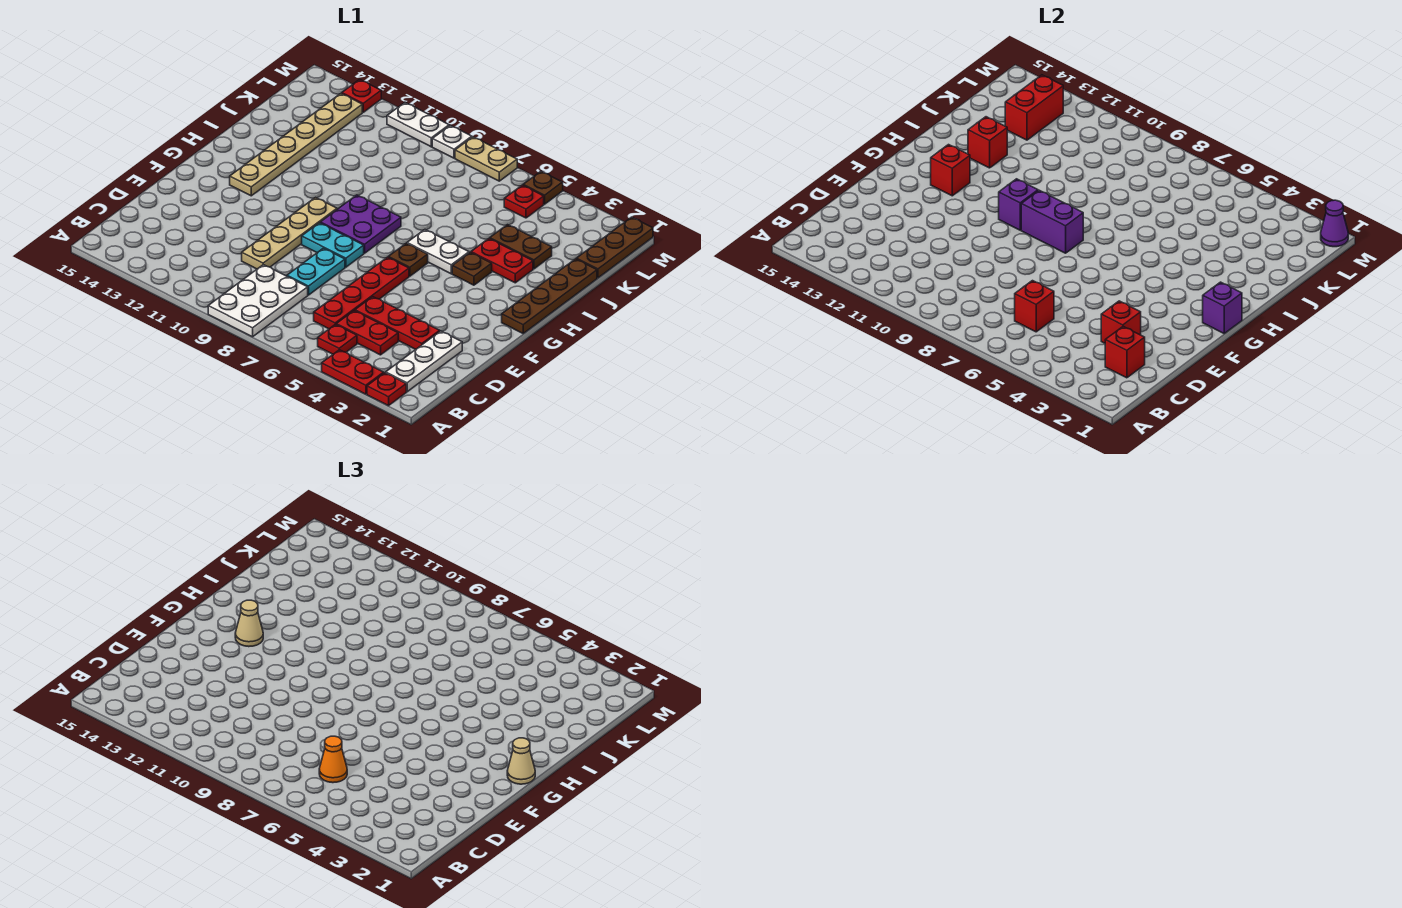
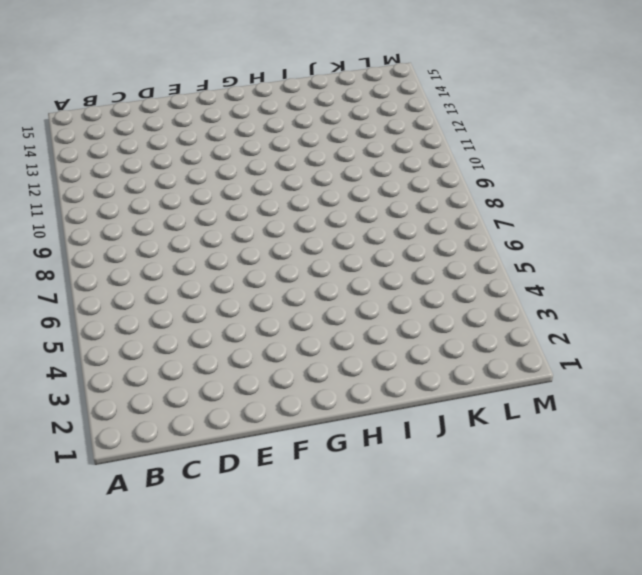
none -> red 1x1 plate [367,373,406,406]
none -> red 1x2 plate [322,350,384,394]
none -> white 2x3 plate [208,265,308,337]
none -> white 1x3 plate [386,331,462,392]

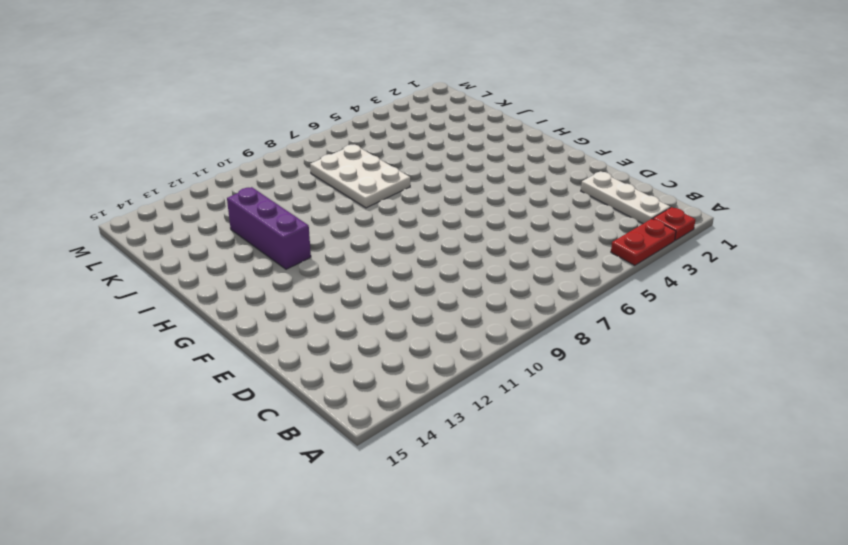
purple 1x3 brick [227,187,311,269] -> none
white 2x3 plate [310,145,410,208] -> white 2x3 plate moved to [208,265,308,337]
none -> red 1x1 plate [318,324,357,354]
none -> red 1x2 plate [336,311,398,355]
none -> red 1x4 plate [314,257,409,329]
none -> red 1x3 plate [355,297,440,349]

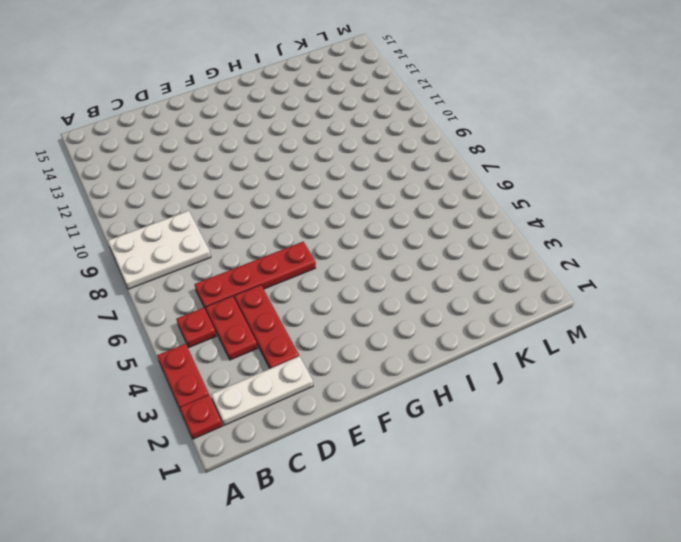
none -> cyan 1x2 plate [287,248,345,295]
none -> tan 1x4 plate [242,197,337,269]
none -> cyan 1x2 plate [302,223,364,267]
none -> brown 1x4 plate [502,259,597,333]

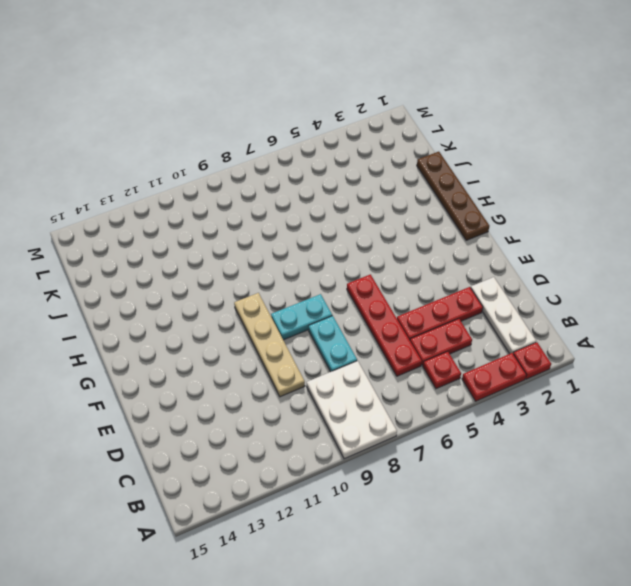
none -> brown 1x1 plate [388,243,428,276]
none -> purple 2x2 plate [320,195,401,253]
none -> tan 1x6 plate [230,93,362,196]
none -> brown 1x1 plate [452,252,492,285]

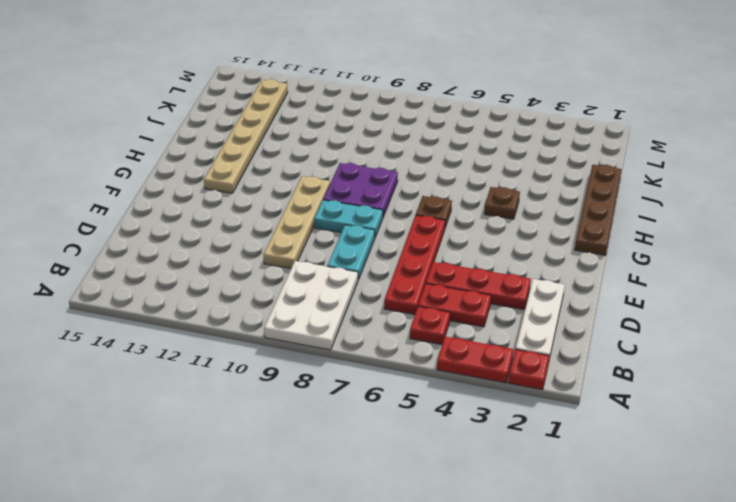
none -> white 1x2 plate [407,230,469,274]
none -> red 1x2 plate [471,238,533,283]
none -> brown 1x2 plate [490,225,552,269]
none -> brown 1x3 plate [576,217,653,278]

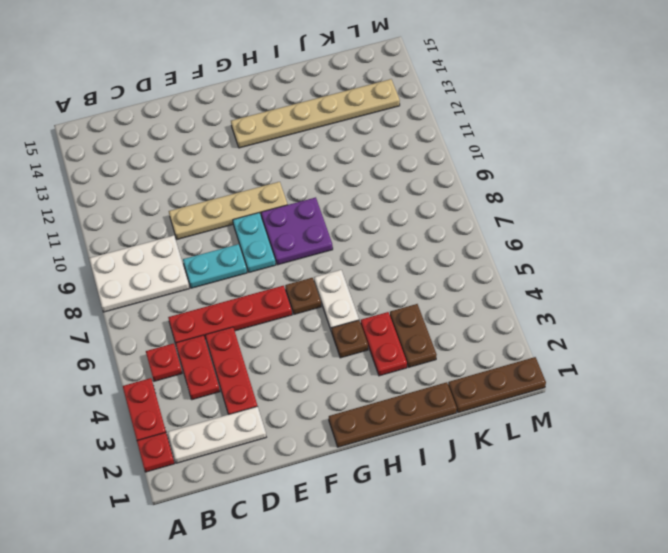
none -> red 1x1 plate [504,185,544,218]
none -> brown 1x1 plate [523,171,563,204]
none -> tan 1x2 plate [455,137,517,181]
none -> white 1x1 plate [432,125,472,158]

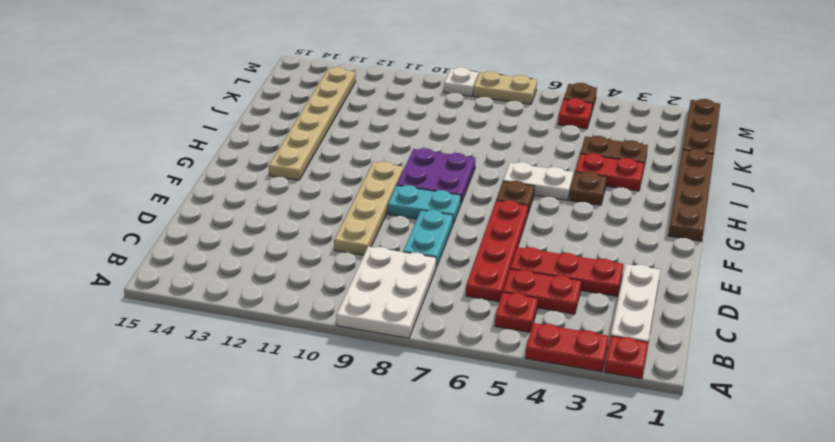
none -> white 1x2 plate [387,103,449,147]
none -> red 1x1 plate [342,79,381,112]
none -> red 1x1 brick [1105,326,1145,378]
none -> red 1x1 brick [1015,281,1054,332]

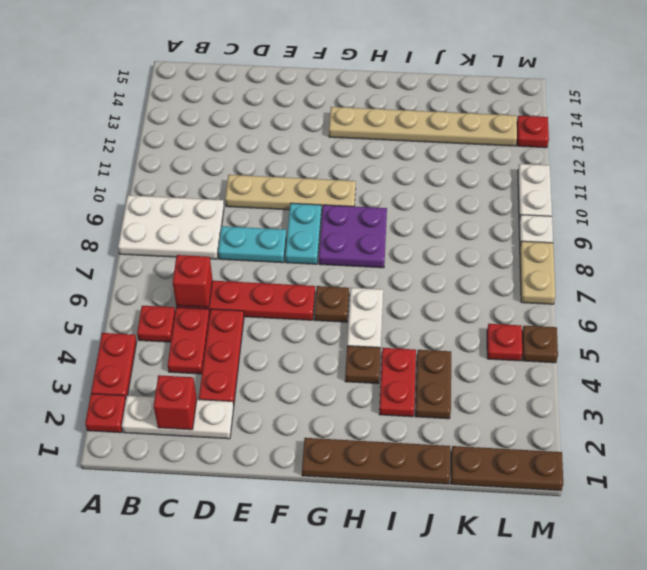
none -> red 1x1 brick [1101,301,1141,343]
none -> purple 1x1 brick [1203,282,1242,333]
none -> purple 1x2 brick [1021,190,1083,253]
none -> purple 1x1 brick [999,179,1038,230]

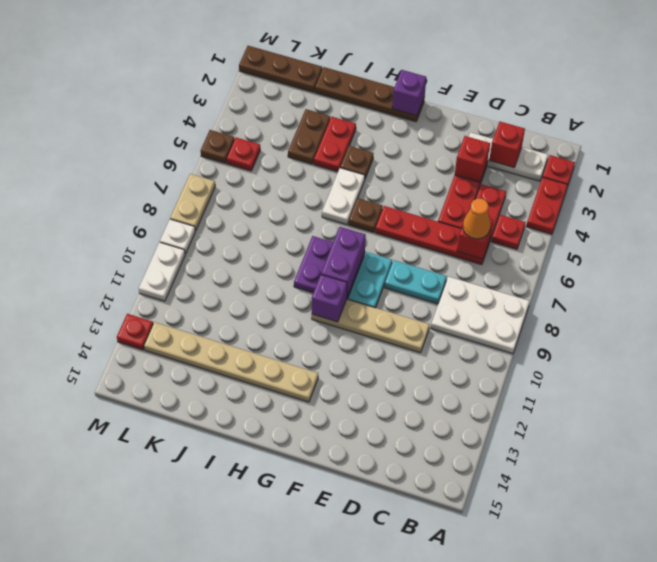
none -> red 1x1 brick [931,145,970,196]
none -> red 1x1 brick [968,117,1007,168]
none -> red 1x2 brick [1005,75,1063,140]
none -> purple 1x1 cone [1321,200,1348,247]

